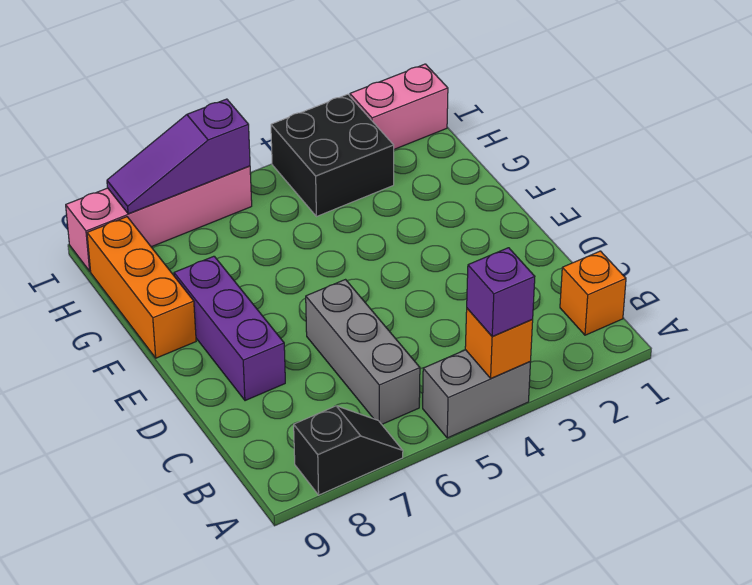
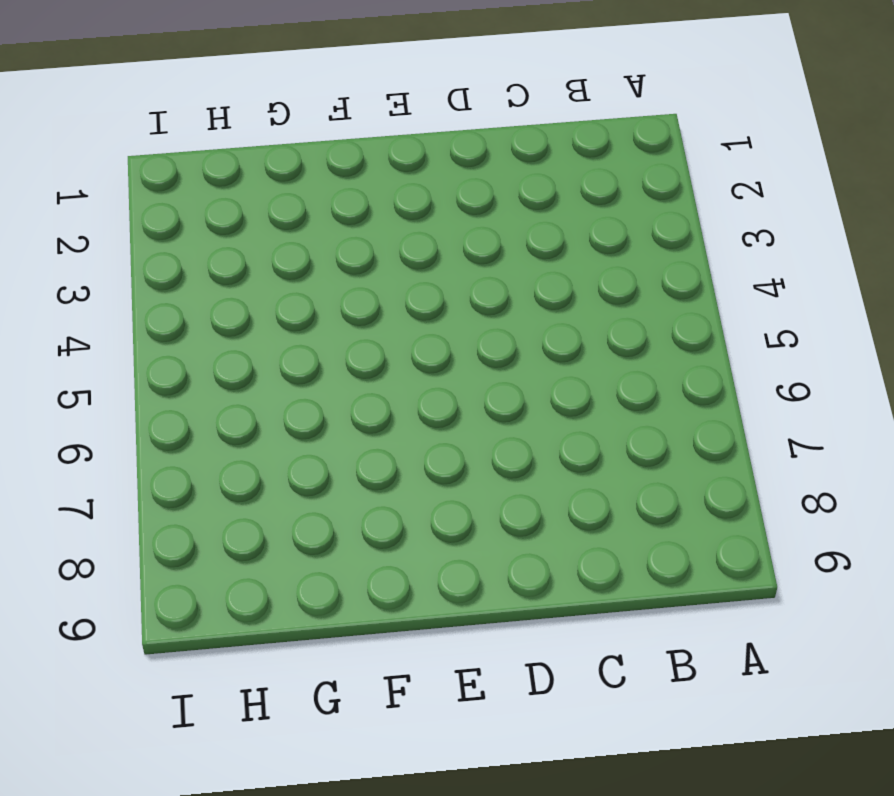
none -> grey 1x2 brick [423,350,530,438]
none -> black 1x2 slope [294,406,403,495]
none -> orange 1x1 brick [560,251,626,335]

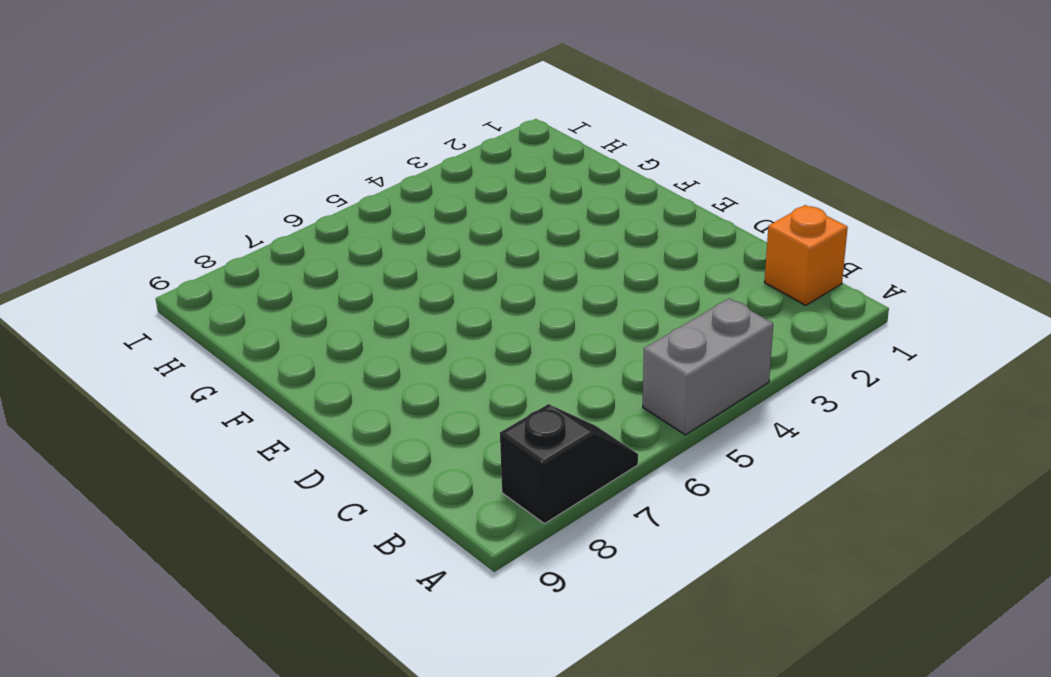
none -> grey 1x3 brick [306,280,420,424]
none -> purple 1x3 brick [174,256,285,401]
none -> orange 1x3 brick [87,217,196,358]

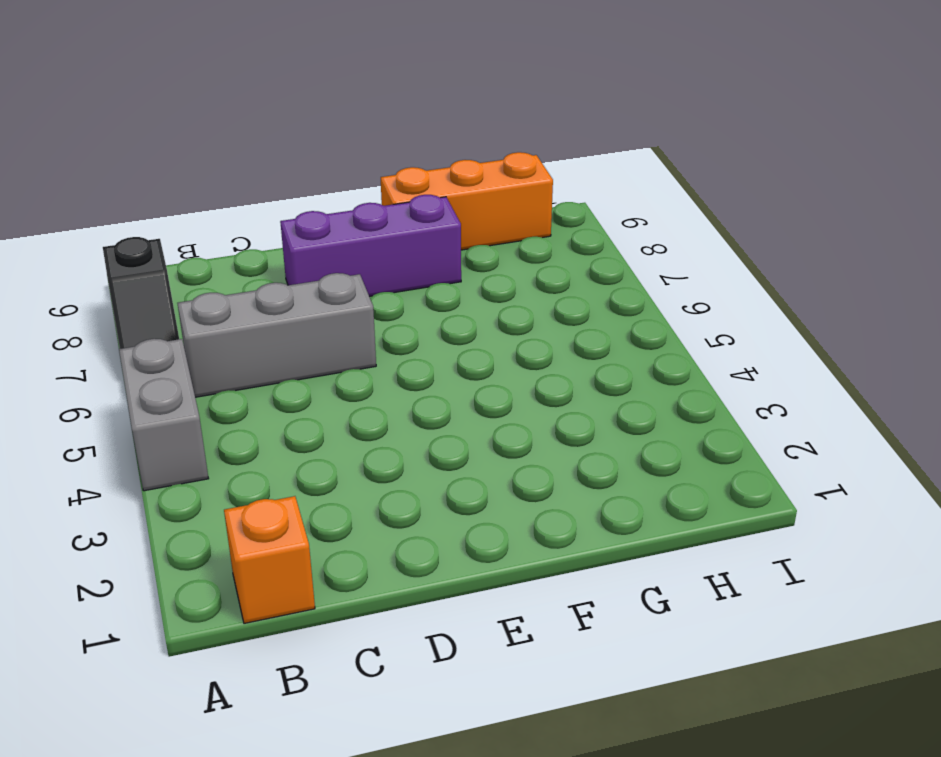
none -> black 2x2 brick [271,94,394,217]
none -> pink 1x2 brick [350,64,448,149]
none -> pink 1x4 brick [66,166,252,271]

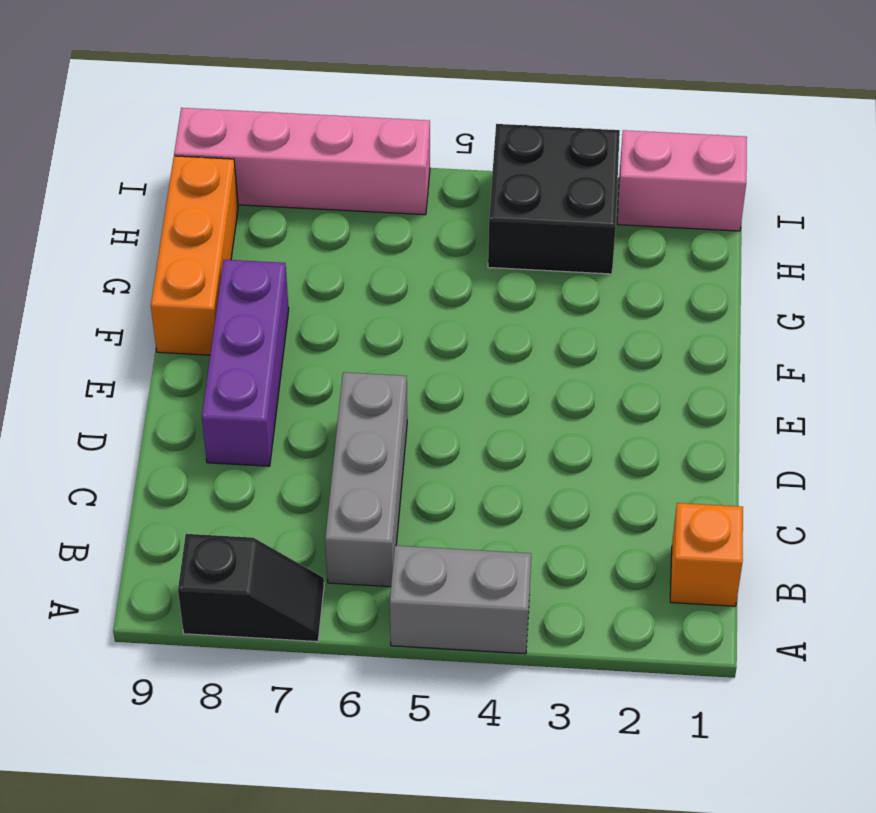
none -> orange 1x1 brick [465,308,533,378]
none -> purple 1x3 slope [107,99,250,214]
none -> purple 1x1 brick [467,248,535,336]

